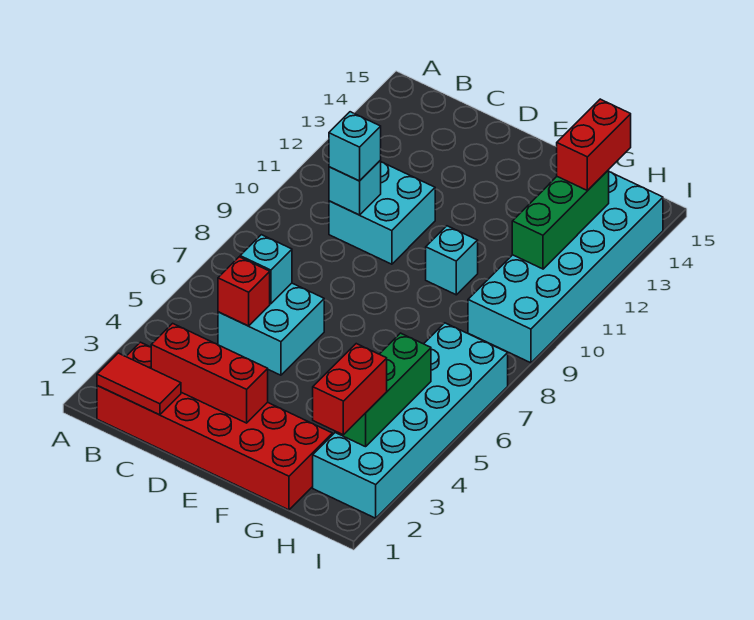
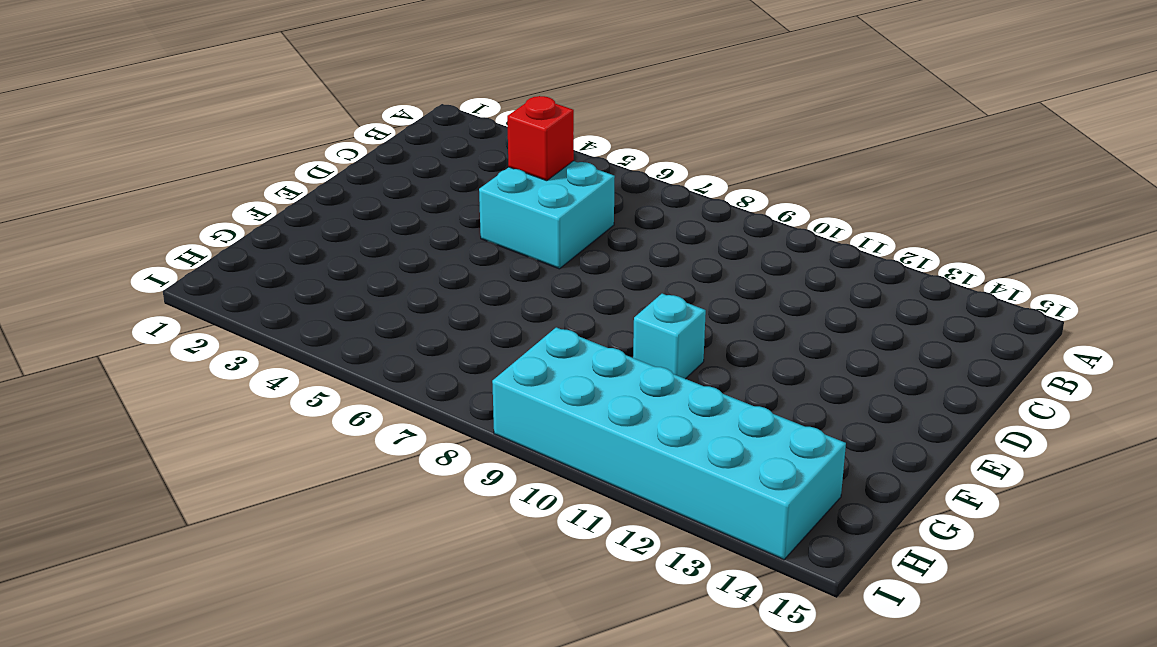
none -> red 2x6 brick [97,342,332,510]
none -> cyan 2x2 brick [329,162,435,264]
none -> cyan 2x6 brick [313,323,508,518]

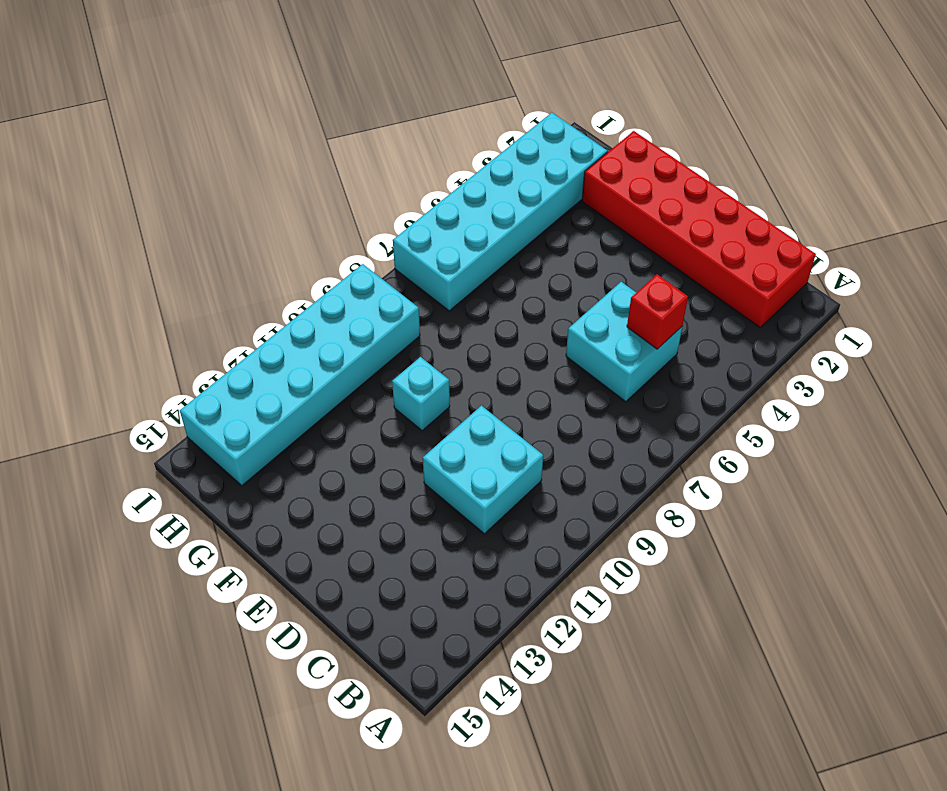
none -> red 1x2 tile [97,353,181,415]
none -> red 1x3 brick [151,323,268,423]
none -> cyan 1x1 brick [240,235,292,304]

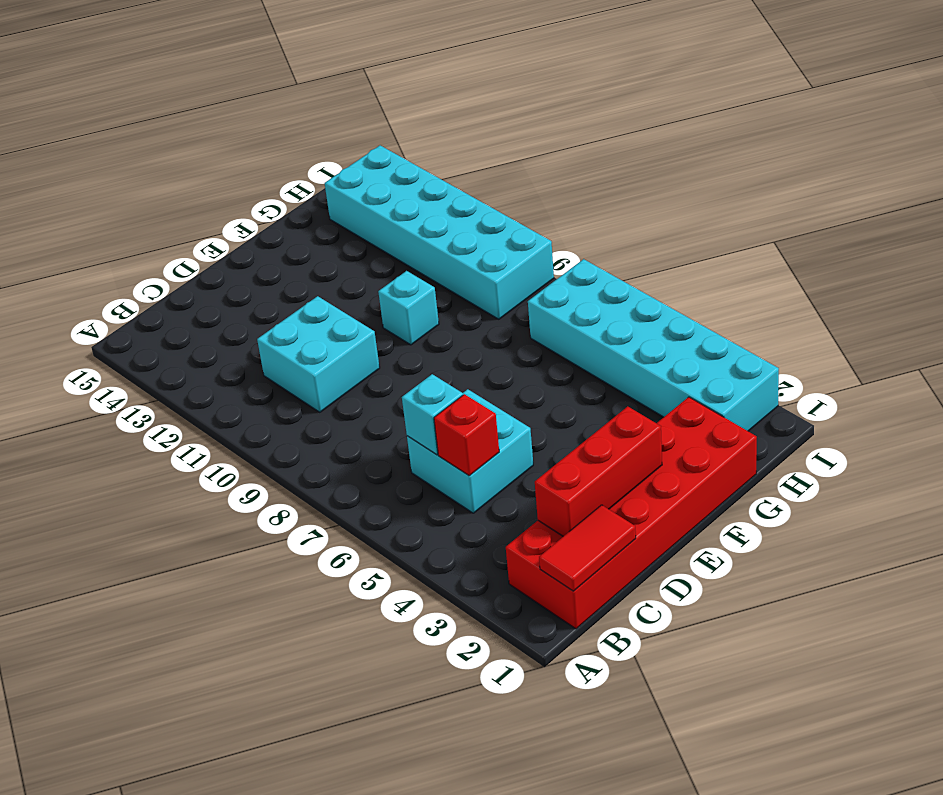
none -> cyan 1x1 brick [329,160,381,215]
none -> green 1x3 brick [335,333,431,447]
none -> green 1x3 brick [512,170,609,269]

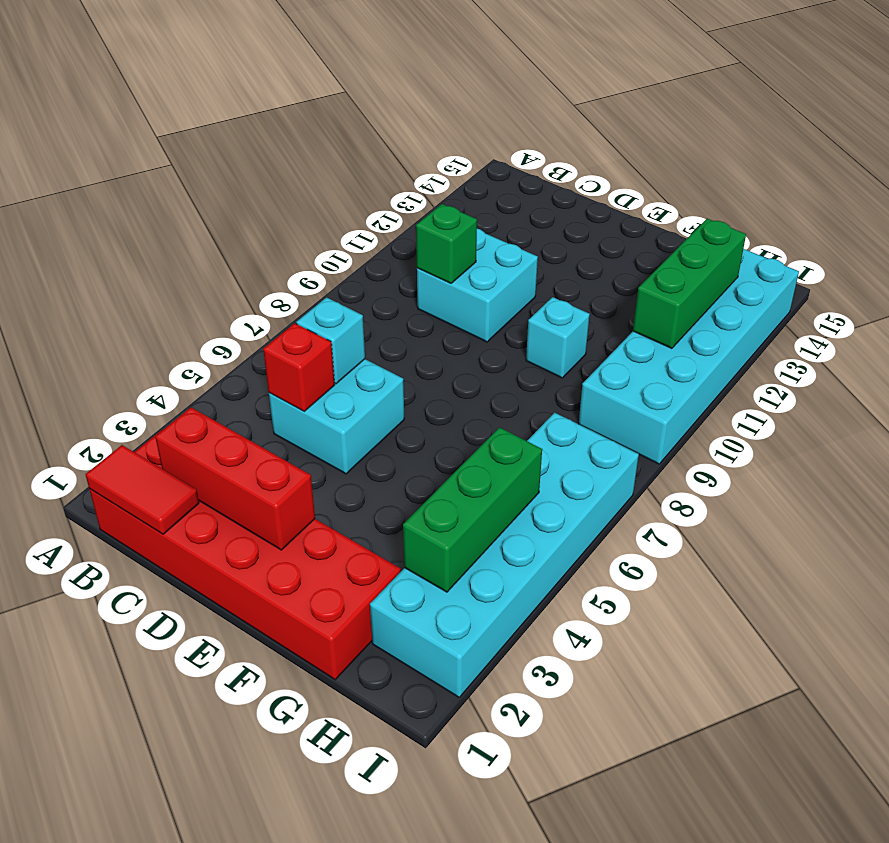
green 1x1 brick [416,204,477,283] -> cyan 1x1 brick [329,160,381,215]
none -> cyan 1x1 brick [329,112,381,181]
none -> red 1x2 brick [313,344,387,435]
none -> red 1x2 brick [557,99,631,191]

